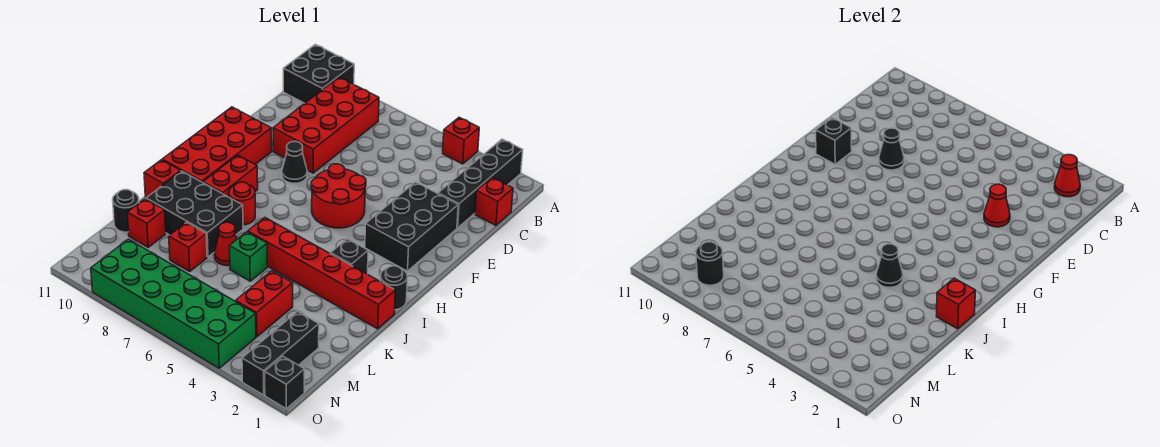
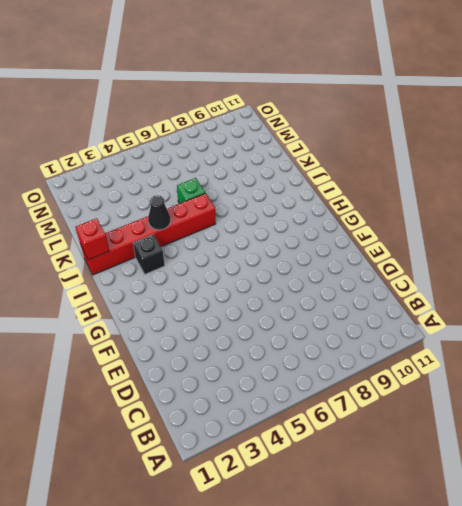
none -> black 1x4 brick [438,139,523,228]
none -> red 1x1 brick [443,117,479,164]
none -> black 2x2 brick [283,44,354,103]
none -> red 2x4 brick [273,77,379,173]

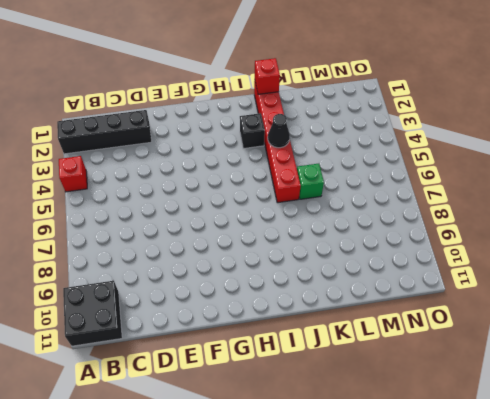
none -> red 2x4 brick [273,77,379,173]
none -> red 1x1 brick [475,177,513,226]
none -> black 2x3 brick [365,182,458,271]
none -> red 2x2 round brick [311,164,366,228]

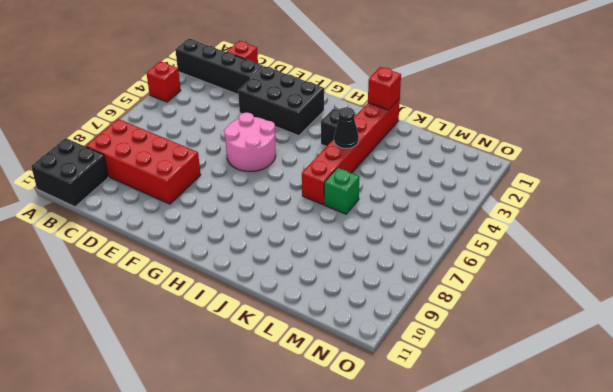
pink 2x2 round brick [224,113,276,171] -> red 2x2 round brick [311,164,366,228]
none -> black 1x1 cone [282,141,307,183]
none -> red 2x4 brick [162,107,272,183]
none -> red 1x2 brick [203,155,258,197]
none -> black 1x1 round brick [380,266,407,310]

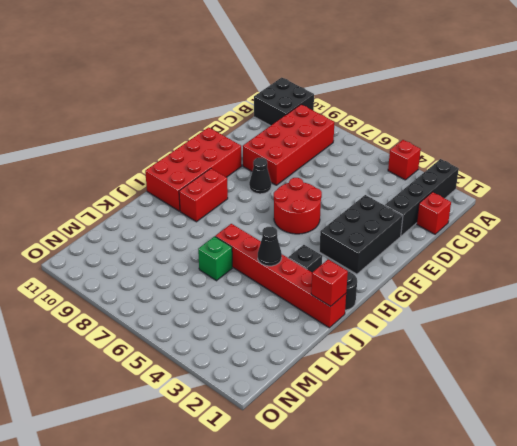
none -> red 1x1 round brick [229,182,255,225]
none -> black 2x3 brick [146,171,243,257]
none -> red 1x1 brick [144,160,181,197]
none -> red 1x1 cone [214,222,237,266]

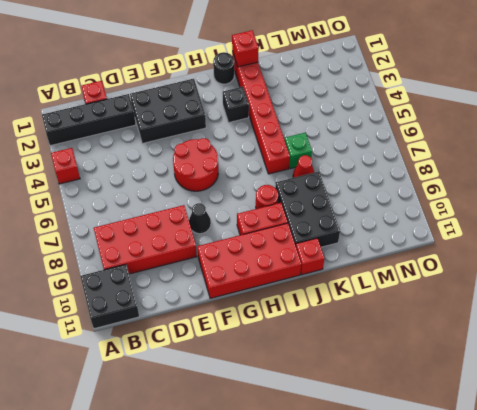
none -> red 1x2 brick [236,271,293,337]
none -> red 1x1 brick [169,222,207,271]
none -> red 1x1 brick [127,199,166,247]
none -> black 1x1 round brick [113,190,139,232]

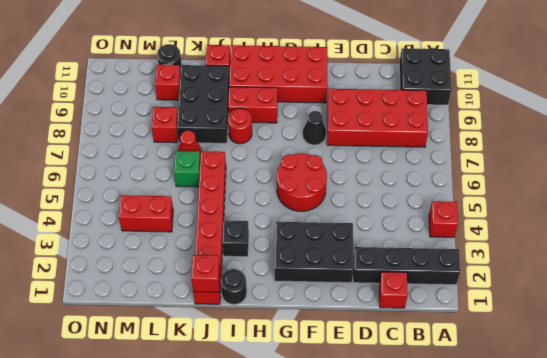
none -> black 1x3 brick [242,311,319,395]
none -> green 2x6 brick [91,239,256,368]
none -> black 1x1 brick [265,356,304,409]
none -> red 1x1 cone [1054,155,1080,197]

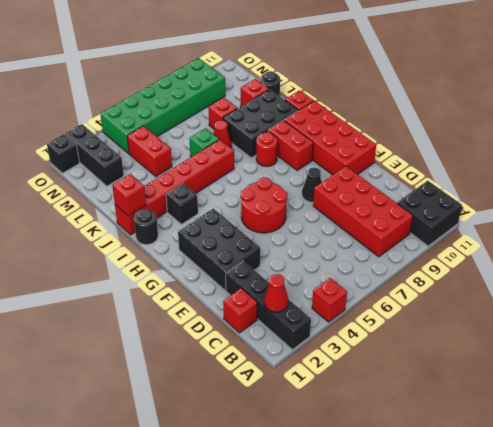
none -> red 1x1 cone [984,184,1010,227]
none -> black 1x1 cone [879,128,904,170]
none -> black 1x1 brick [816,118,852,164]
none -> black 1x1 cone [876,244,903,287]

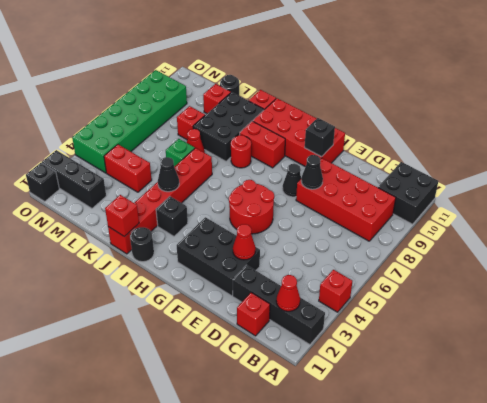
none -> black 1x1 round brick [696,242,724,285]

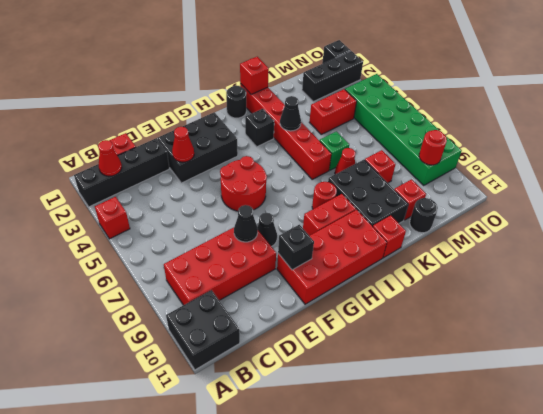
red 1x1 round brick [419,130,447,165] -> black 1x1 round brick [696,242,724,285]

